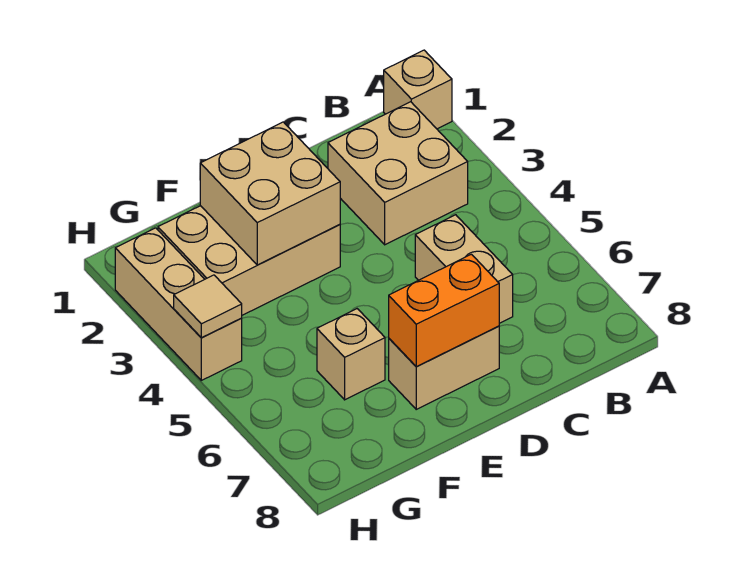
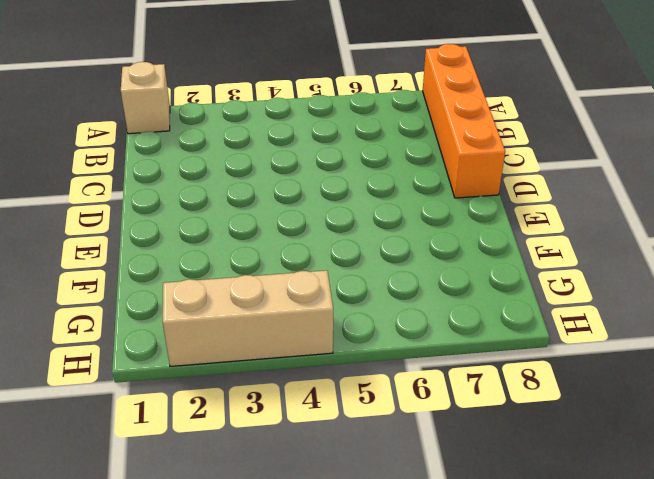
orange 1x4 brick [423,44,505,198] -> none
none -> tan 2x2 brick [328,102,468,245]
none -> tan 1x2 brick [415,215,513,323]

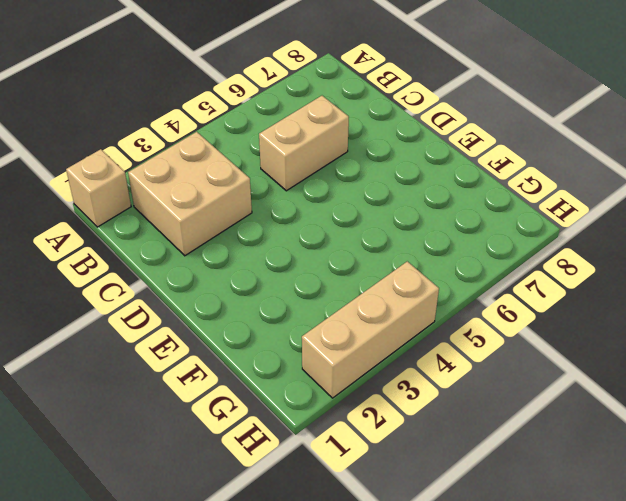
none -> tan 1x2 brick [389,326,499,409]
none -> tan 2x3 brick [158,206,340,315]

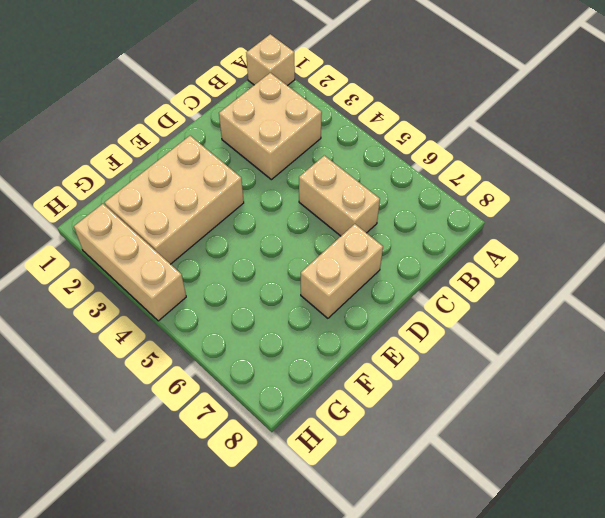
none -> tan 1x1 brick [317,309,385,400]
none -> orange 1x2 brick [389,254,499,367]

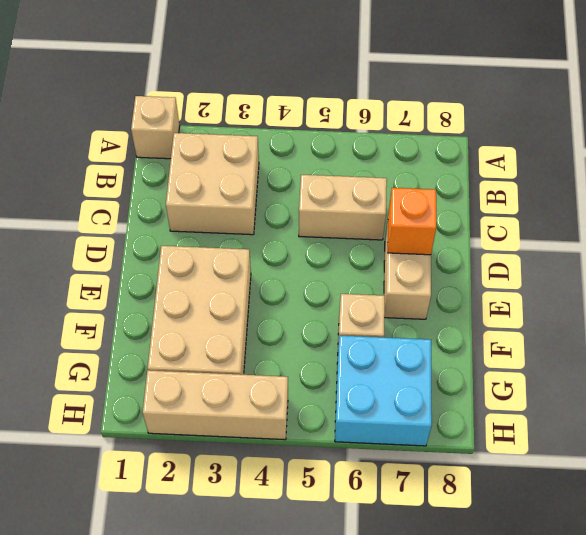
orange 1x1 brick [388,188,436,255] -> orange 1x2 brick [389,254,499,367]
cyan 2x2 brick [335,336,432,446] -> none
none -> tan 2x2 brick [200,122,340,265]
none -> tan 1x1 tile [174,275,242,338]

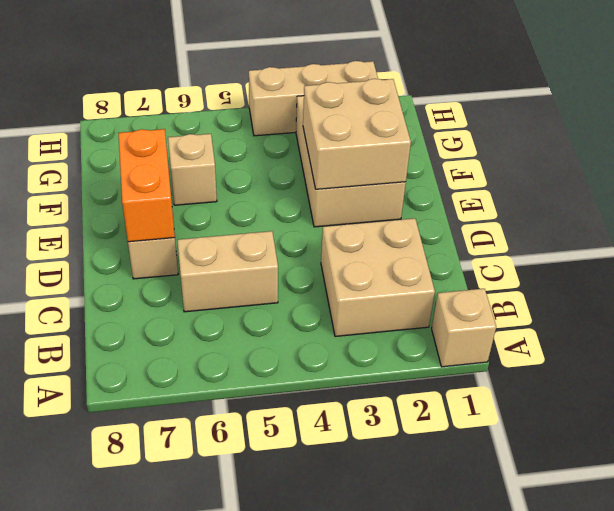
none -> tan 1x1 tile [174,275,242,338]

